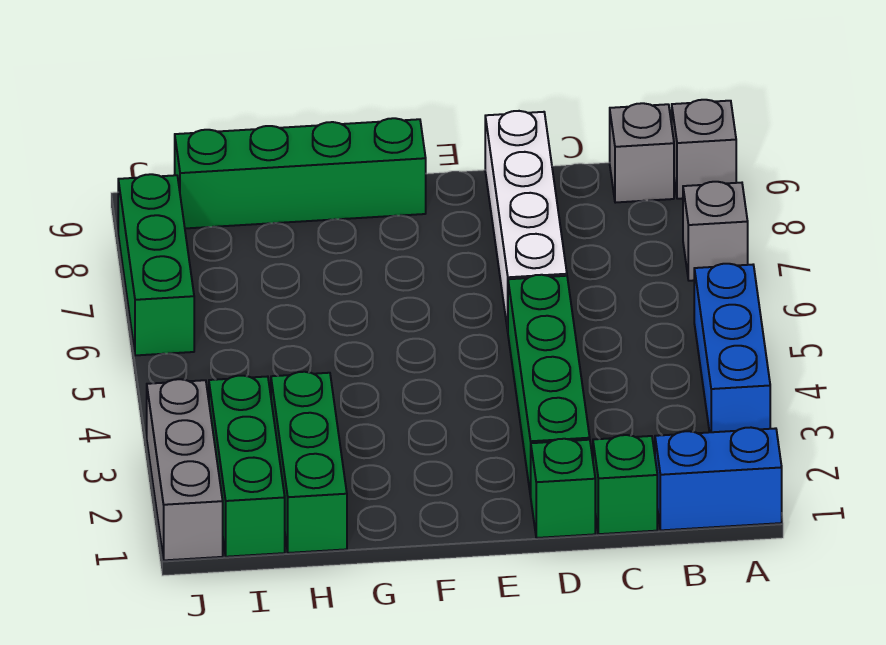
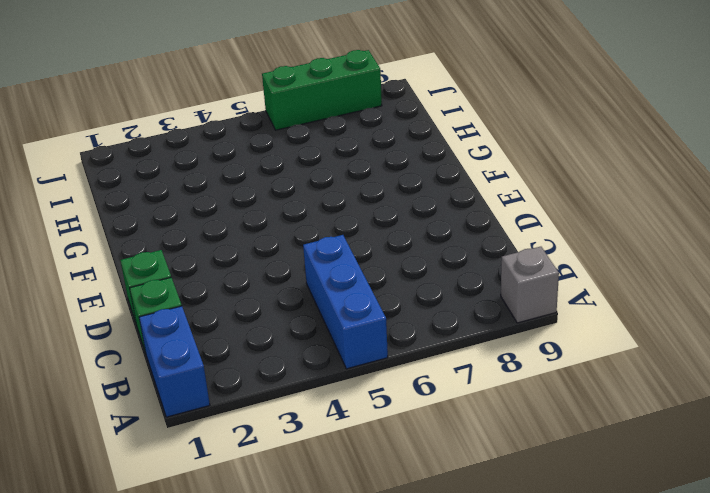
blue 1x3 brick [303,235,388,369] -> blue 1x3 brick turned to [694,264,770,432]
none -> grey 1x1 brick [683,182,748,281]
none -> grey 1x1 brick [610,103,674,203]
none -> green 1x4 brick [508,275,590,496]

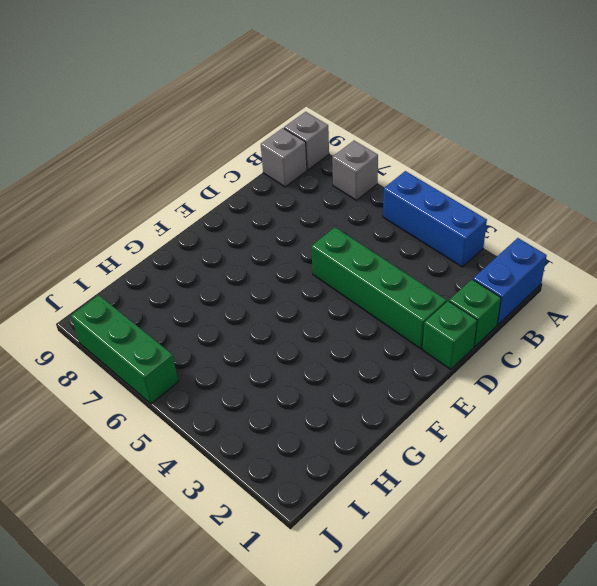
none -> white 1x4 brick [485,111,567,331]
none -> green 1x4 brick [175,118,426,228]
none -> green 1x3 brick [271,372,347,553]

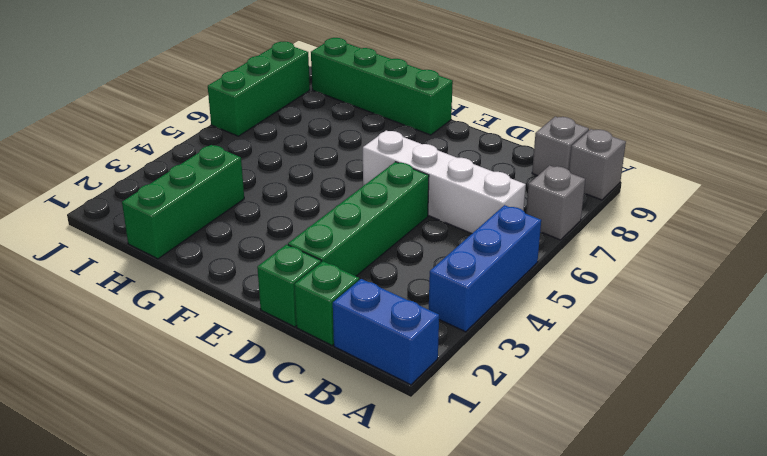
white 1x4 brick [363,131,526,234] -> white 1x4 brick turned to [485,111,567,331]
none -> green 1x3 brick [209,376,285,557]
none -> grey 1x3 brick [147,379,223,560]

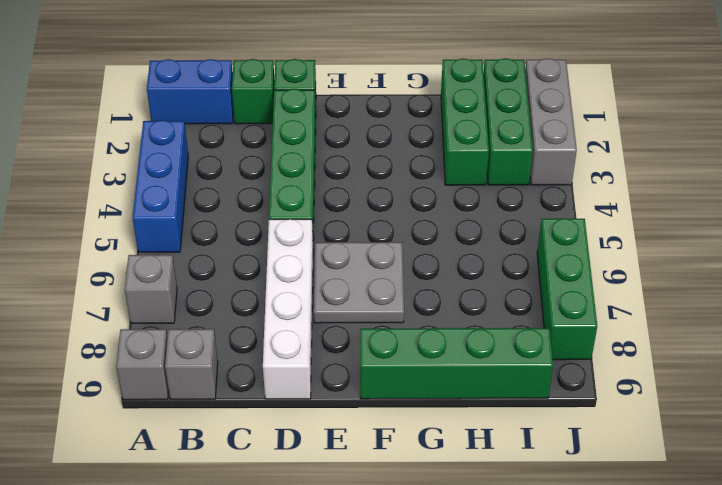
grey 2x2 plate [314,242,404,323] -> none

